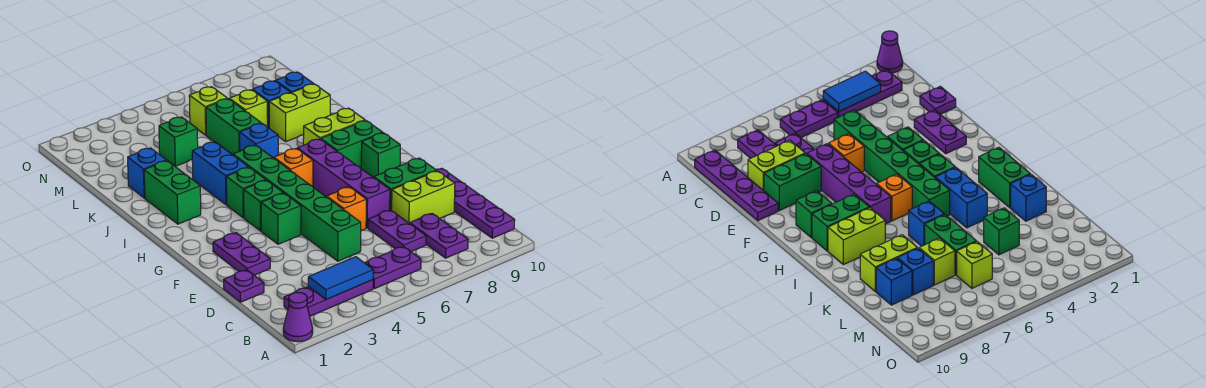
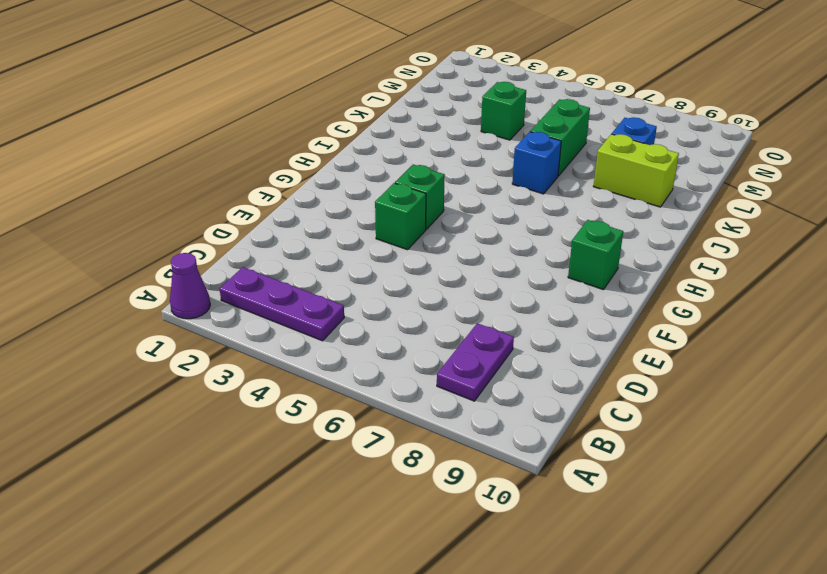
none -> purple 1x2 plate [365,246,421,289]
none -> purple 1x4 plate [436,168,515,238]
none -> purple 1x2 plate [368,210,426,252]
none -> purple 1x1 plate [224,270,264,302]

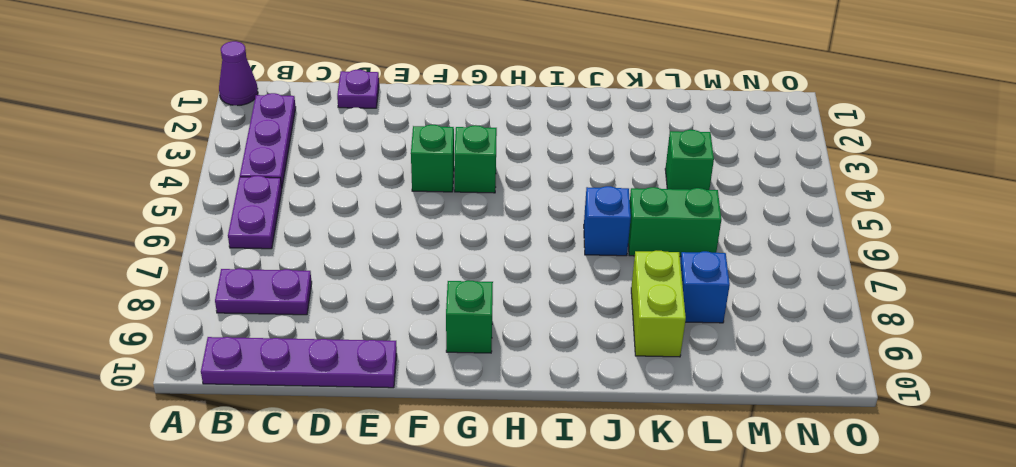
none -> purple 1x2 plate [368,210,426,252]
none -> green 1x6 brick [233,145,361,261]
none -> lime 1x2 brick [392,171,455,224]
none -> purple 1x2 plate [213,233,270,275]

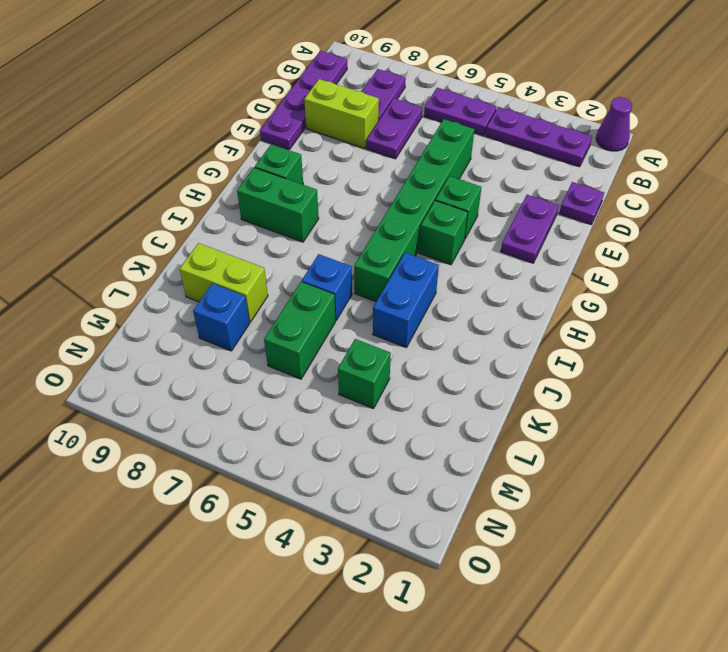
none -> orange 1x1 brick [327,187,366,231]
none -> purple 1x4 brick [297,139,390,228]
none -> green 1x2 brick [374,158,437,210]
none -> green 1x1 brick [226,167,265,218]

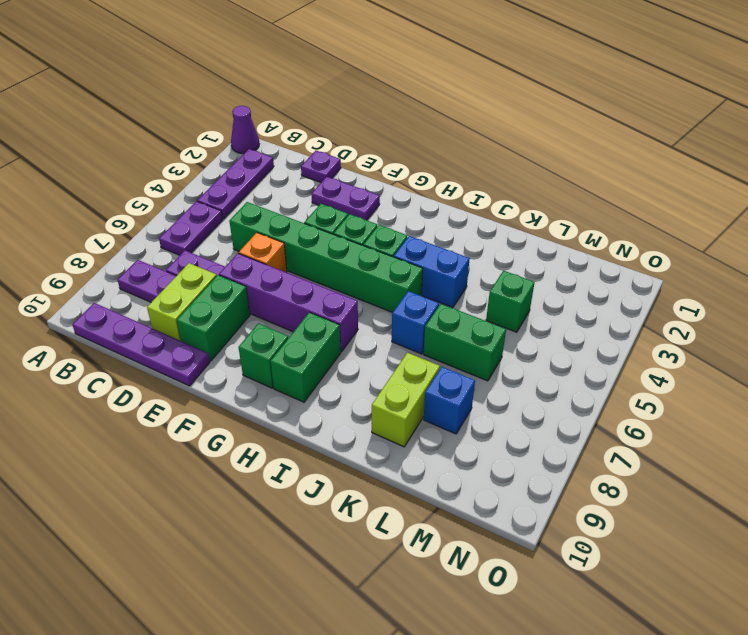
none -> orange 1x1 brick [274,148,313,187]
none -> green 1x2 brick [144,161,201,224]
none -> lime 1x2 brick [303,108,365,145]
none -> blue 1x1 brick [128,148,166,198]

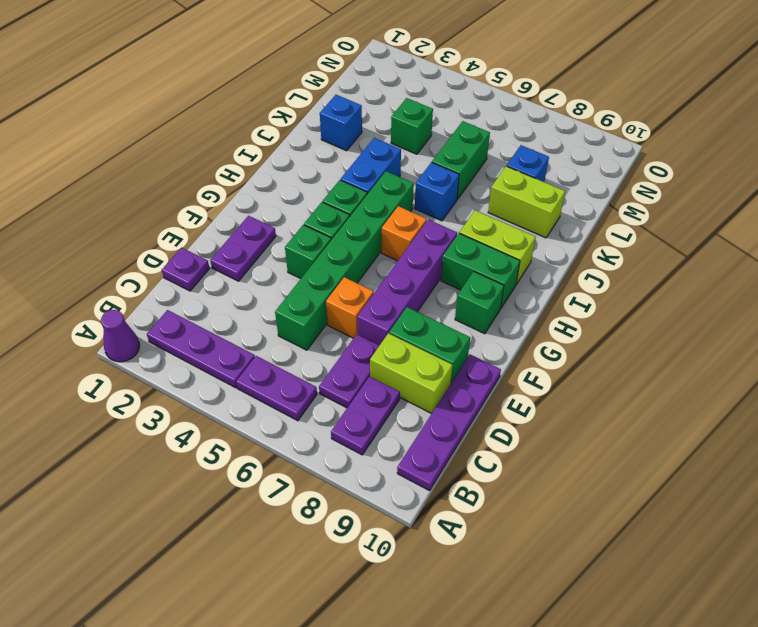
none -> green 1x2 brick [144,161,201,224]
none -> lime 1x1 brick [229,90,268,127]
none -> blue 1x1 brick [275,72,313,93]
none -> lime 1x1 brick [189,87,227,135]

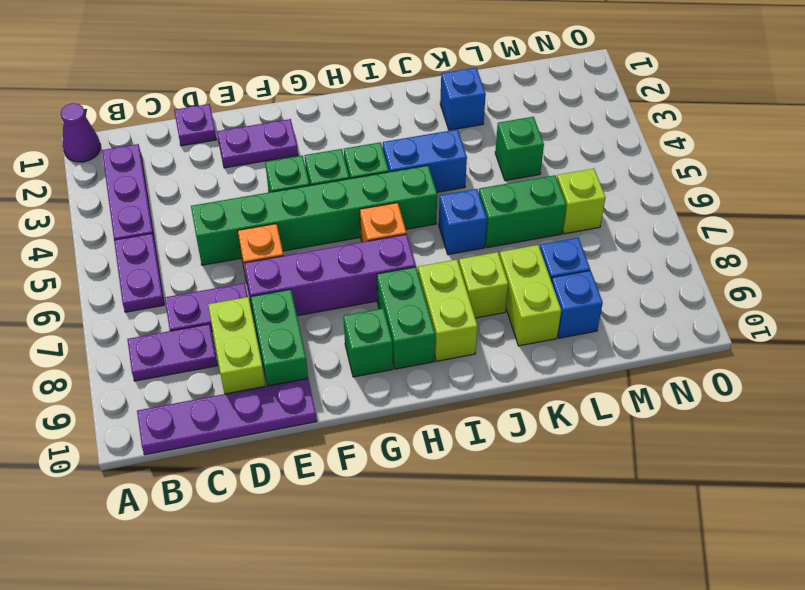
lime 1x1 brick [459,252,508,318] -> lime 1x1 brick moved to [229,90,268,127]
none -> green 1x2 brick [144,161,201,224]
none -> blue 1x2 tile [308,257,373,299]

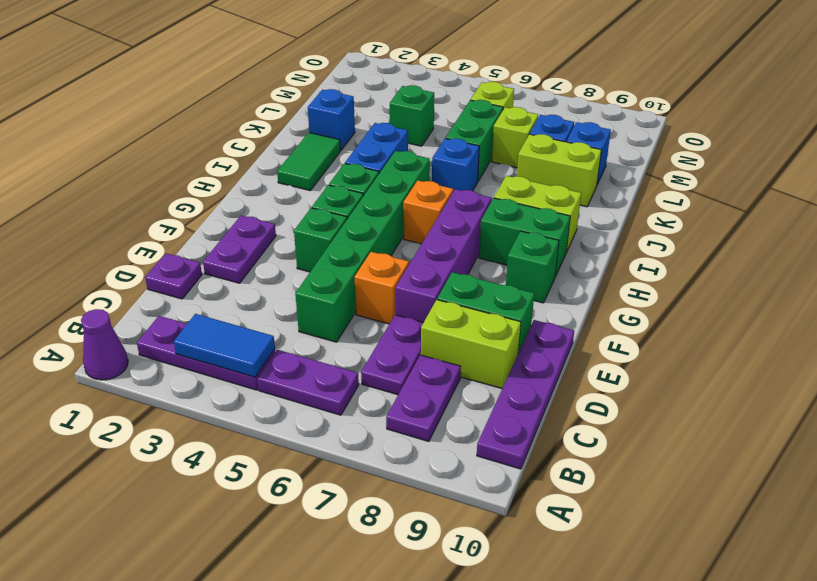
green 1x2 tile [277,133,341,190] -> green 1x2 brick [144,161,201,224]

